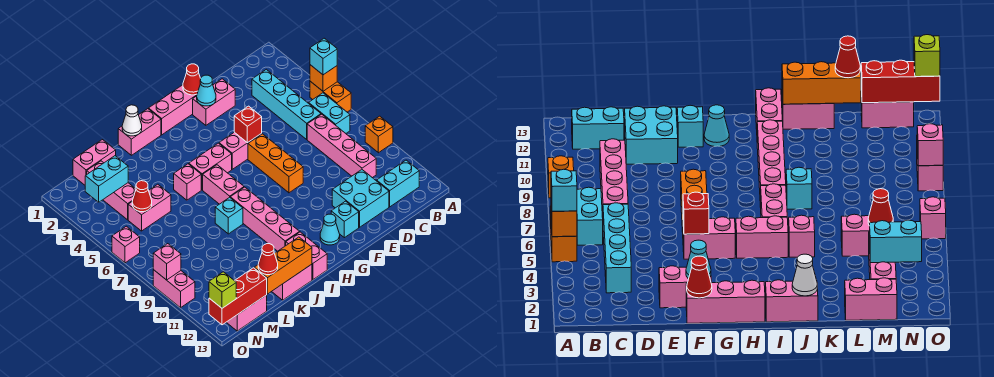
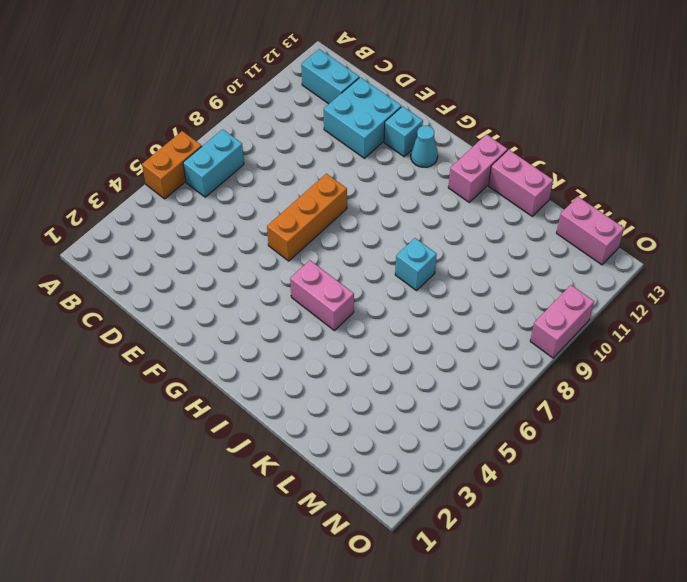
none -> orange 1x1 brick [365,116,393,153]
none -> cyan 1x4 brick [252,69,321,139]
none -> pink 1x4 brick [307,114,376,178]
none -> pink 1x2 brick [193,79,235,125]

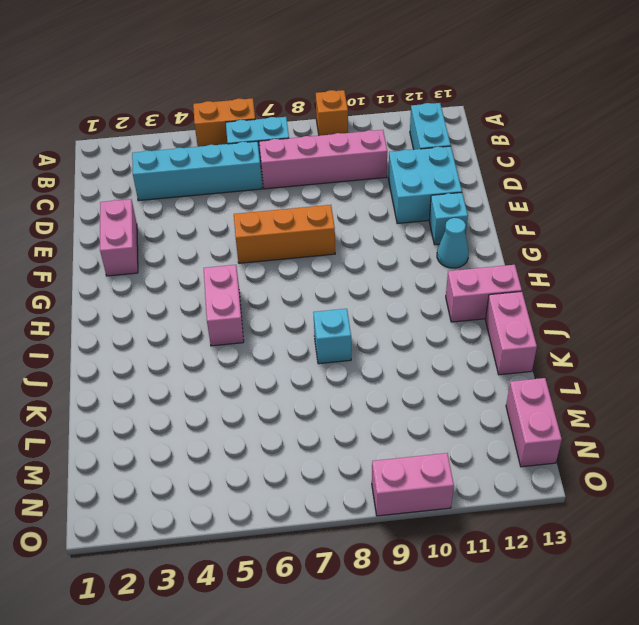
none -> pink 1x3 brick [149,85,197,135]
none -> pink 1x2 brick [219,132,262,169]
none -> pink 1x2 brick [118,109,161,155]
none -> pink 1x2 brick [203,165,244,204]

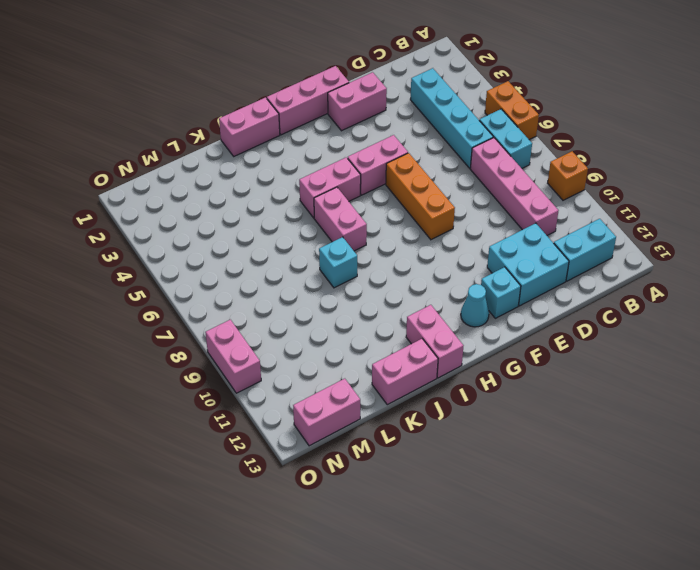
none -> pink 1x4 brick [230,187,299,251]
none -> pink 1x1 brick [174,164,201,200]
none -> pink 1x2 brick [73,140,116,185]
none -> pink 1x2 brick [128,184,171,231]

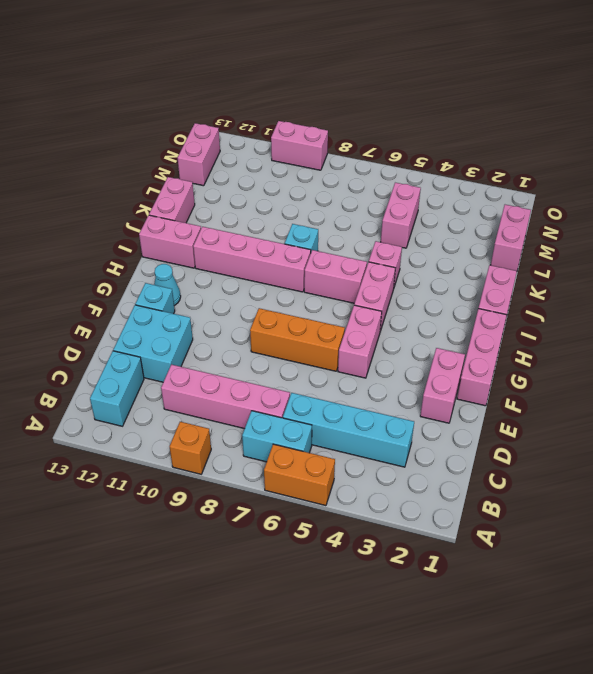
none -> pink 1x3 brick [87,161,136,220]
none -> pink 1x1 brick [112,226,140,263]
none -> orange 1x1 brick [310,65,337,91]
none -> red 1x1 cone [183,64,201,95]

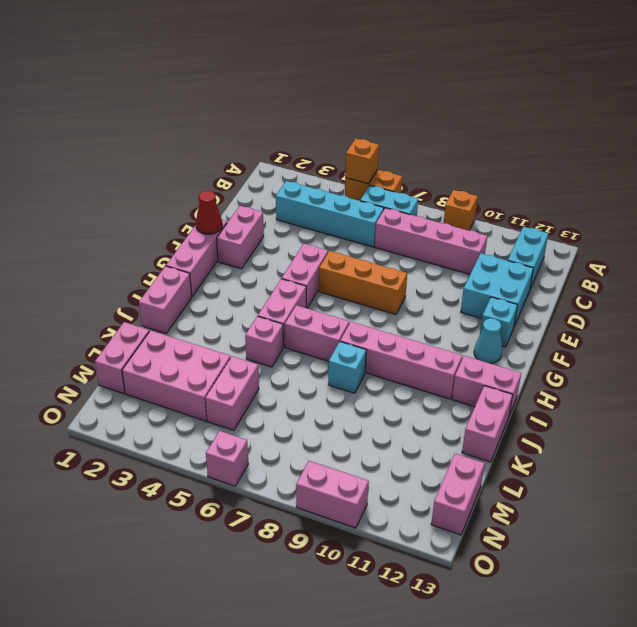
pink 2x3 brick [122,330,231,421] -> pink 1x3 brick [87,161,136,220]
none -> cyan 1x1 cone [197,75,216,106]
none -> red 1x1 brick [234,106,262,143]
none -> white 1x1 cone [122,105,142,136]
none -> orange 1x3 brick [254,237,312,294]

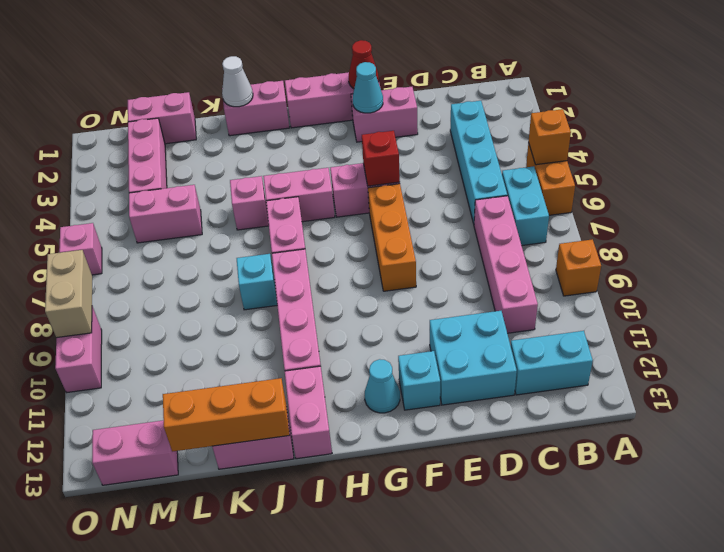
tan 1x2 brick [45,250,92,338] -> pink 1x1 brick [153,244,181,280]
none -> cyan 1x2 brick [85,156,128,202]
none -> red 1x1 cone [132,181,152,212]
none -> red 1x3 brick [209,268,267,325]
none -> cyan 1x1 brick [310,38,337,75]

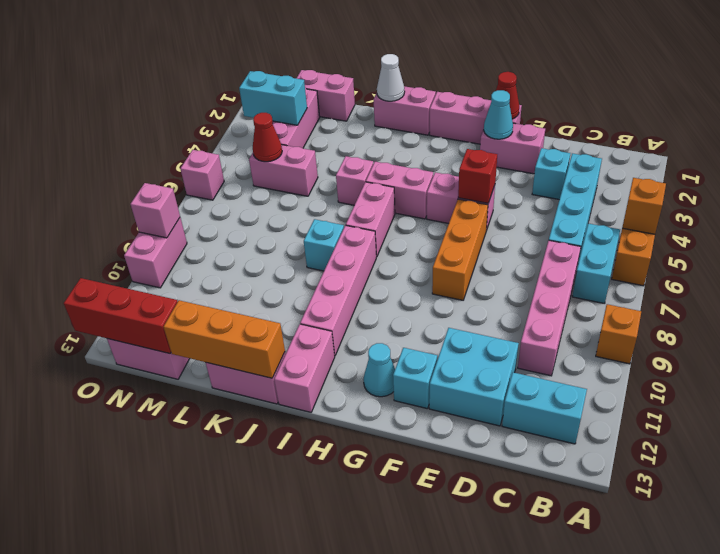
cyan 1x1 brick [532,148,570,200] -> cyan 1x1 brick moved to [310,38,337,75]
none -> red 1x1 cone [258,244,278,275]
none -> lime 1x1 brick [209,272,236,308]

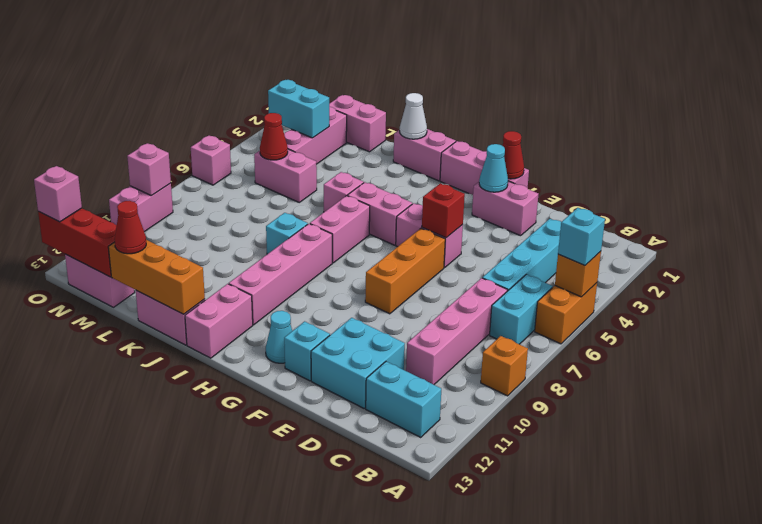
pink 1x1 brick [34,166,82,222] -> lime 1x1 brick [209,272,236,308]

